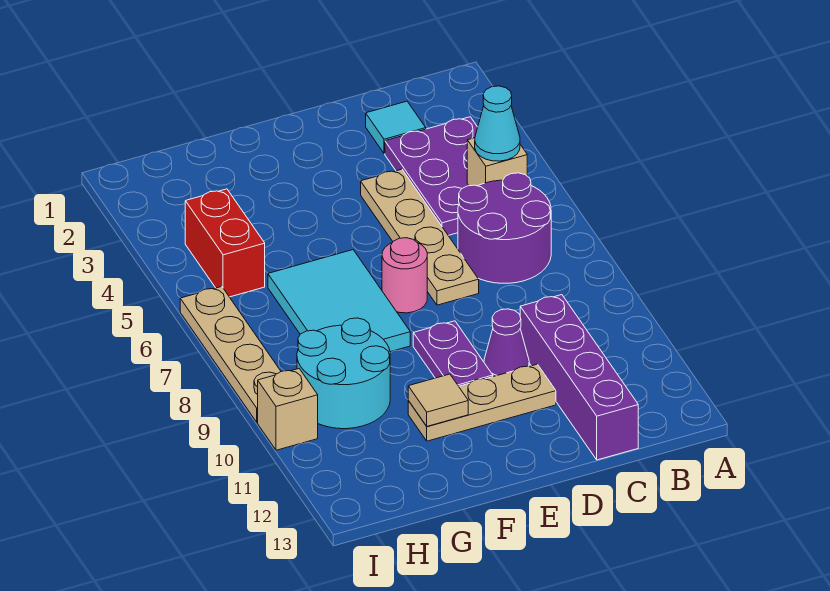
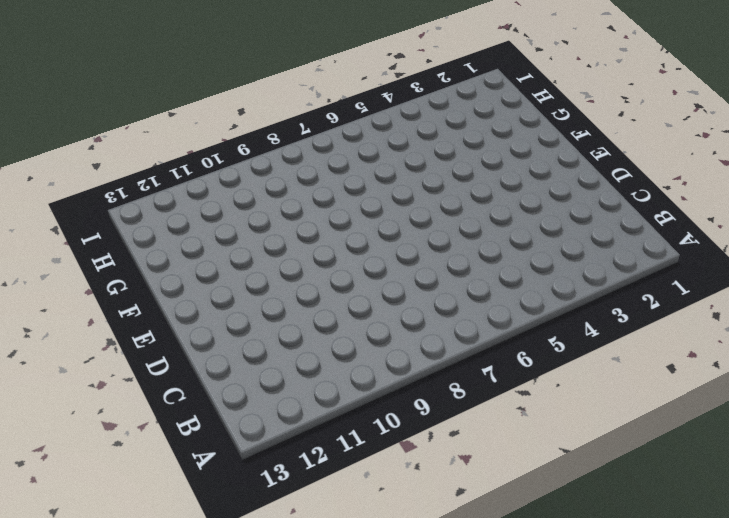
none -> purple 2x3 plate [385,117,478,235]
none -> purple 2x2 round brick [458,173,551,283]
none -> cyan 1x1 tile [366,101,426,154]

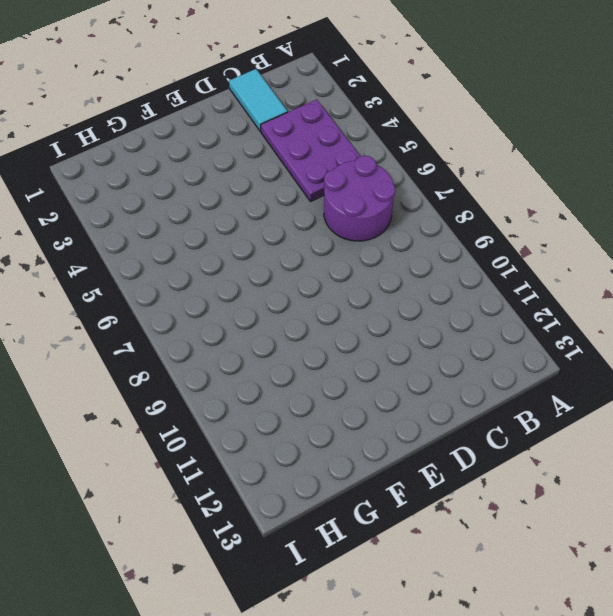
cyan 1x2 tile [229,69,288,132] -> cyan 1x1 tile [366,101,426,154]
none -> purple 1x4 brick [520,295,638,460]
none -> tan 1x4 plate [361,169,479,305]
none -> purple 1x1 cone [484,309,529,377]

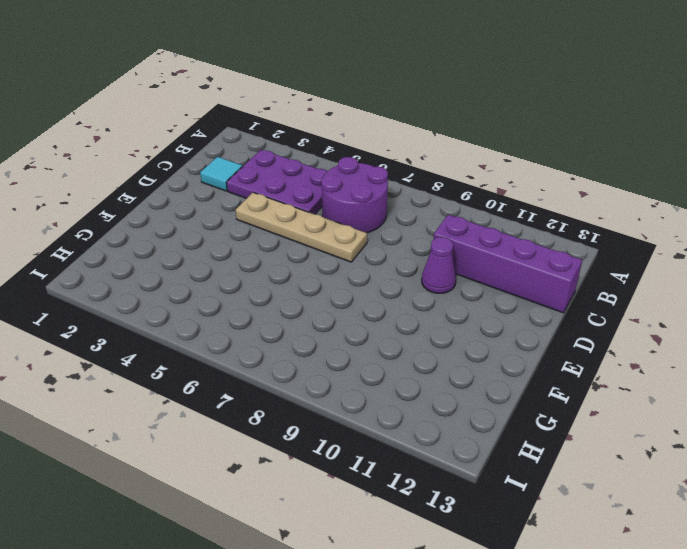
none -> tan 1x3 plate [408,364,556,441]
none -> pink 1x1 round brick [382,238,427,313]
none -> purple 1x2 plate [413,321,493,386]

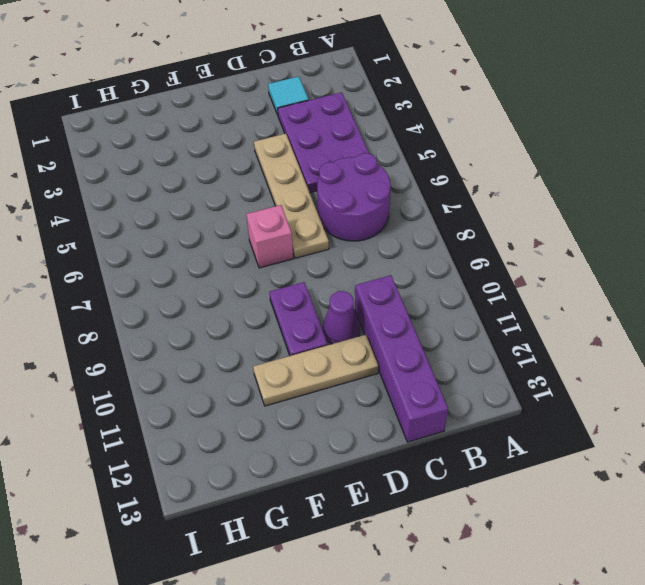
pink 1x1 brick [246,205,293,268] -> pink 1x1 round brick [382,238,427,313]
none -> cyan 2x3 tile [268,250,410,352]
none -> cyan 2x2 round brick [297,318,390,429]
none -> red 1x2 brick [185,189,265,297]

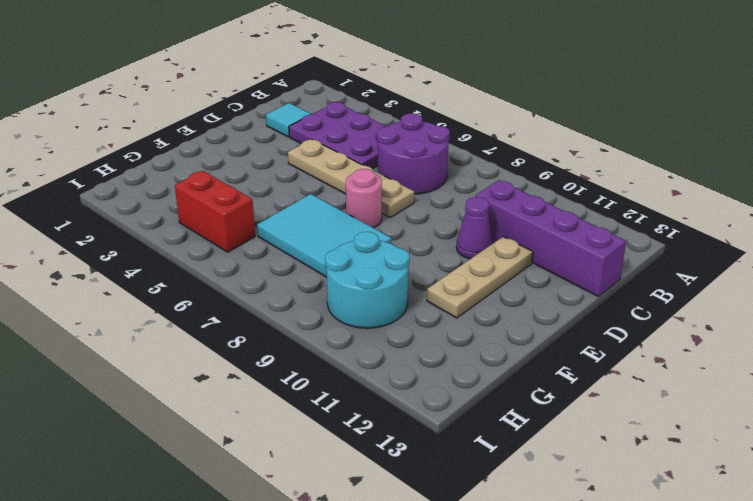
none -> purple 1x2 plate [413,321,493,386]
none -> tan 1x4 plate [180,287,281,422]
none -> tan 1x1 brick [258,369,318,450]

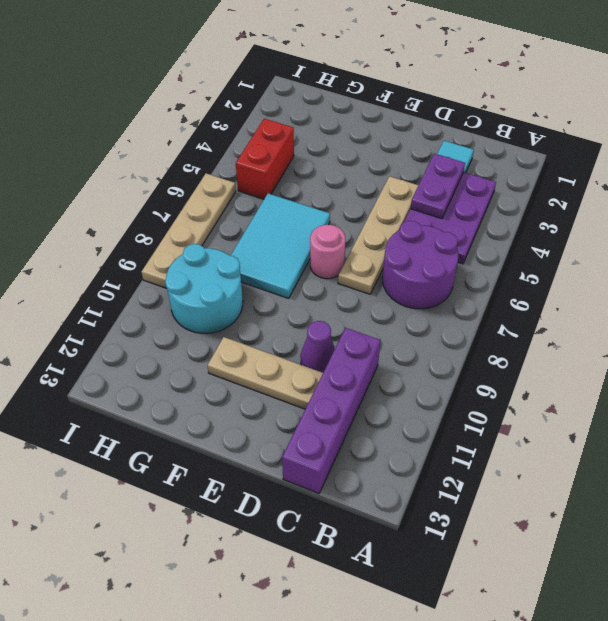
purple 1x2 plate [411,154,465,219] -> purple 1x2 plate moved to [413,321,493,386]
none -> tan 1x1 brick [258,369,318,450]
none -> tan 1x1 brick [467,138,527,186]
none -> tan 1x1 tile [408,374,468,426]

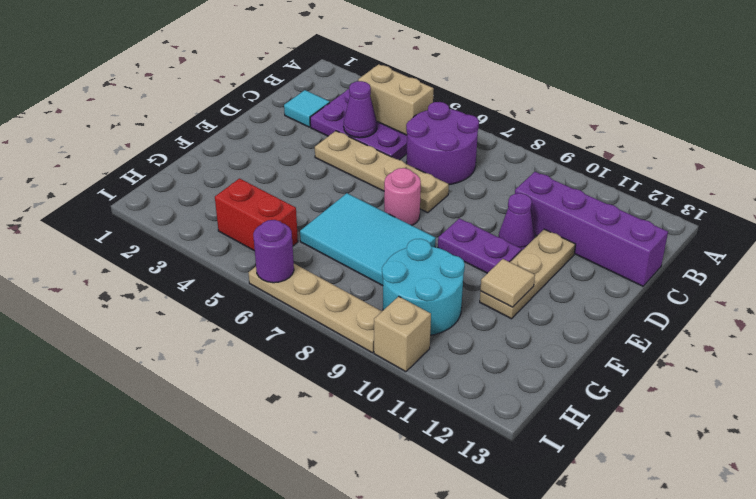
tan 1x2 brick [358,64,434,135] -> tan 1x1 brick [467,138,527,186]
purple 1x1 cone [344,81,377,138] -> none
purple 1x1 round brick [253,220,294,283] -> none
none -> cyan 1x1 cone [475,86,520,161]

